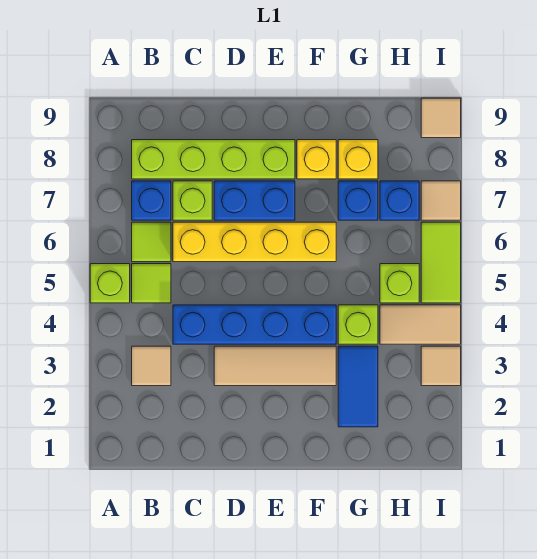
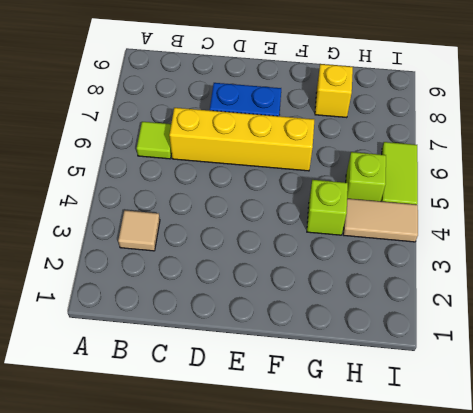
none -> lime 1x1 brick [90,264,130,303]
none -> lime 1x1 tile [132,264,171,303]
none -> blue 1x1 brick [132,181,171,220]

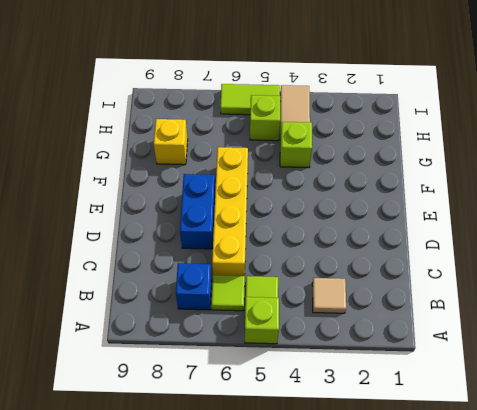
none -> lime 1x4 brick [132,140,295,179]
none -> blue 1x4 brick [173,305,336,344]
none -> lime 1x1 brick [173,181,212,220]

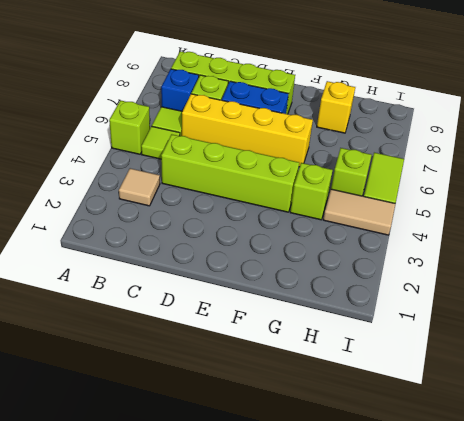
lime 1x4 brick [161,134,299,212] -> blue 1x4 brick [173,305,336,344]
none -> tan 1x3 tile [214,346,336,386]
none -> yellow 1x1 brick [297,140,336,179]
none -> blue 1x2 tile [338,346,378,427]

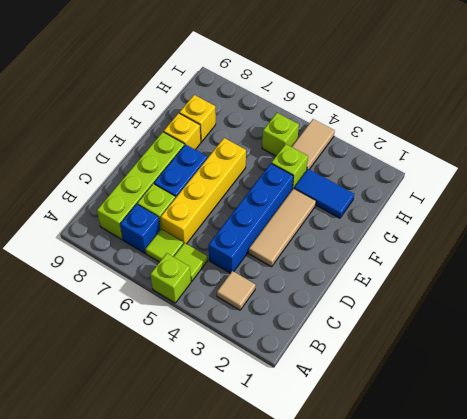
none -> blue 1x1 brick [338,181,378,220]
none -> blue 1x1 brick [380,181,419,220]
none -> tan 1x1 tile [421,346,461,386]

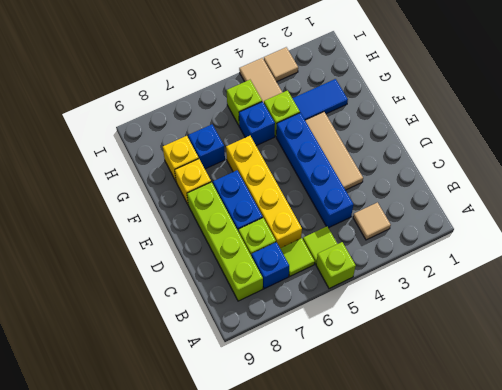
blue 1x1 brick [239,102,275,146] -> blue 1x1 brick moved to [380,181,419,220]
none -> lime 1x2 tile [421,222,461,303]
none -> tan 1x1 tile [421,181,461,220]
none -> tan 1x1 tile [421,98,461,138]

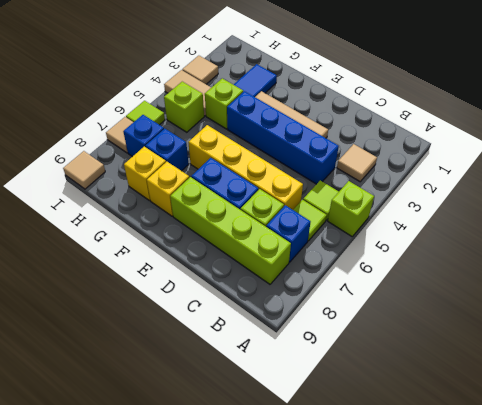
lime 1x1 tile [126,101,165,125] -> lime 1x2 tile [421,222,461,303]

